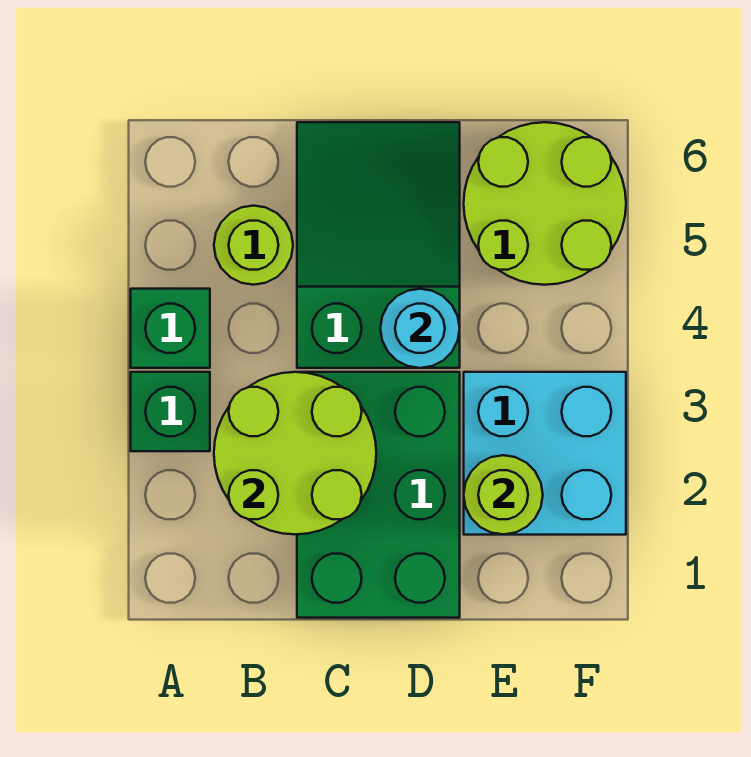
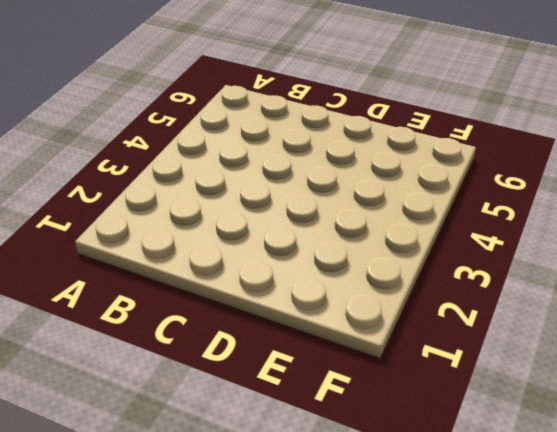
none -> green 1x1 brick [131,372,210,451]
none -> green 1x1 brick [131,289,210,368]

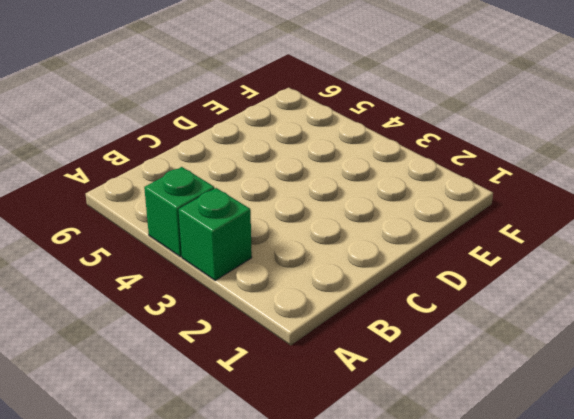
none -> lime 1x1 round brick [214,206,293,285]
none -> green 2x3 brick [297,372,460,618]

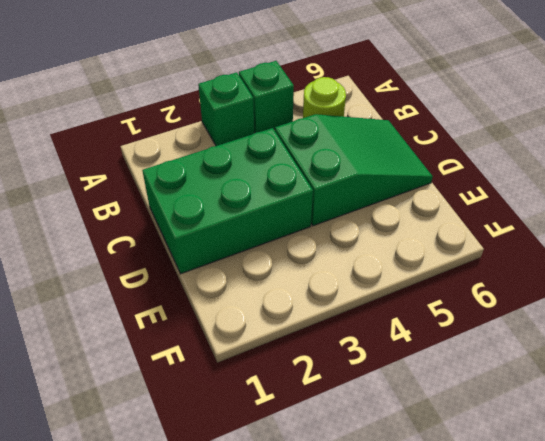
none -> cyan 2x2 brick [464,372,626,535]
none -> lime 2x2 round brick [464,122,626,285]

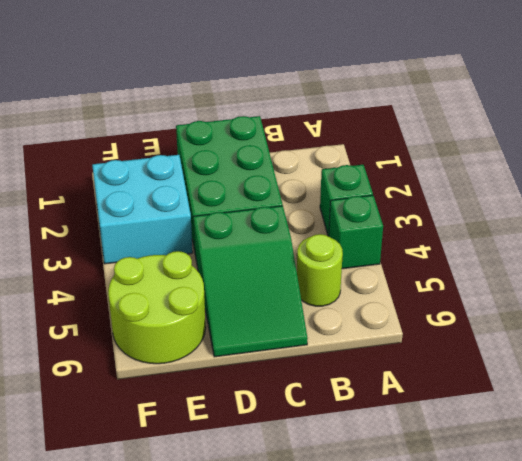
none -> lime 2x2 round brick [214,372,376,534]
none -> cyan 1x1 round brick [380,289,460,368]

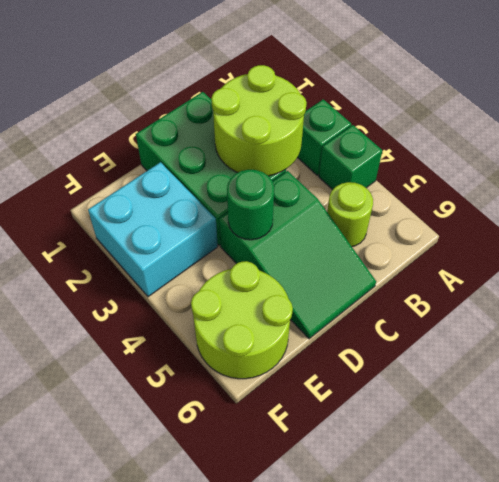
green 1x1 round brick [227,170,274,240] -> cyan 1x1 round brick [380,289,460,368]
none -> lime 1x1 round brick [464,455,543,534]

